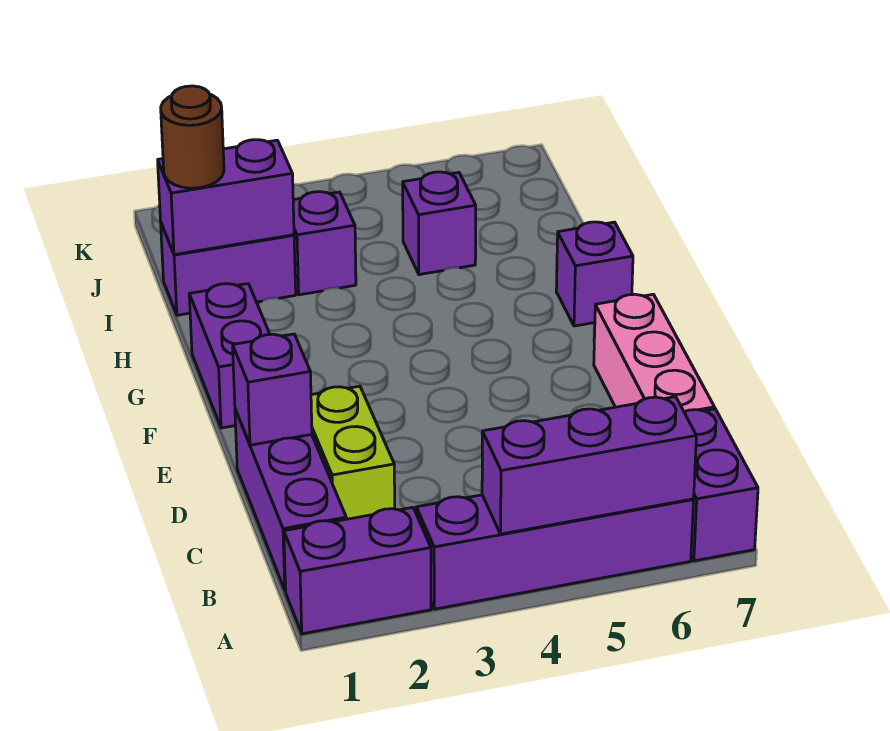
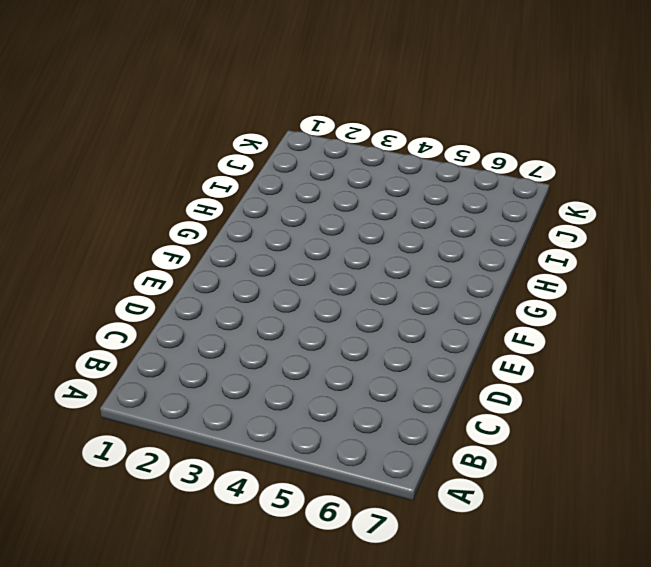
none -> purple 1x2 brick [284,507,431,634]
none -> purple 1x4 brick [416,495,694,609]
none -> purple 1x2 brick [684,409,758,561]

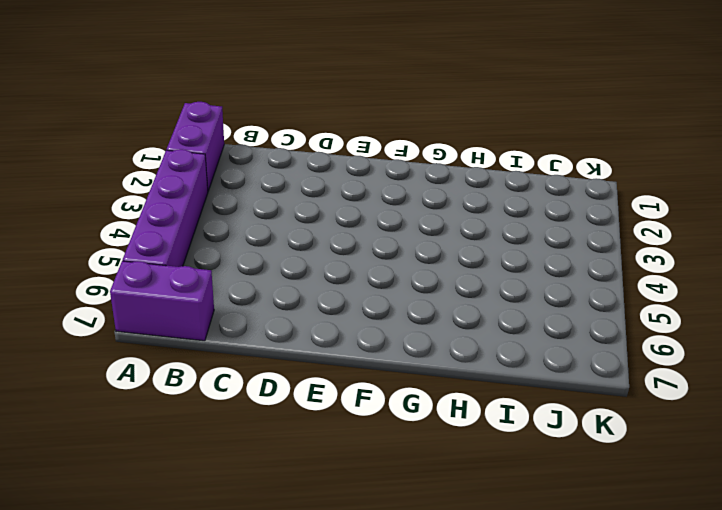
none -> purple 1x3 brick [235,409,346,591]
none -> lime 1x2 brick [311,386,395,519]
none -> pink 1x3 brick [594,294,715,412]

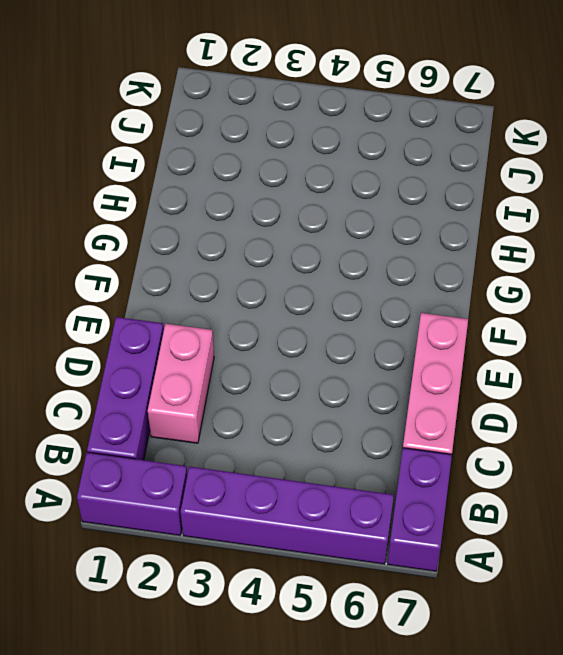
pink 1x2 brick [148,324,214,443] -> lime 1x2 brick [311,386,395,519]
none -> purple 1x2 brick [189,284,270,428]
none -> purple 1x1 brick [556,222,633,326]
none -> purple 1x2 brick [161,223,296,315]

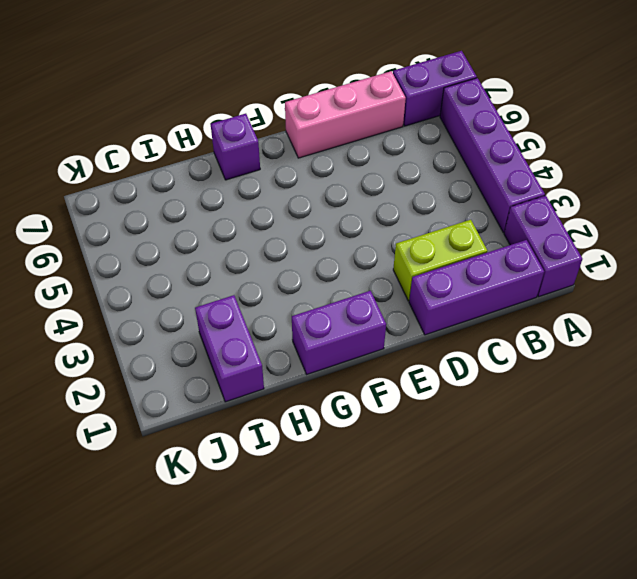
none -> purple 1x1 brick [293,192,356,295]
none -> purple 1x1 brick [403,172,476,275]
none -> purple 1x3 brick [482,397,696,534]

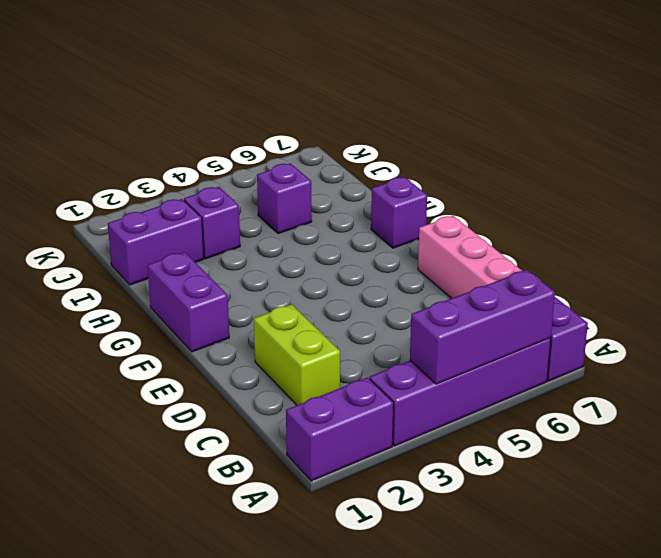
none -> purple 1x3 brick [235,409,346,591]
none -> purple 1x1 brick [233,334,312,445]
none -> purple 1x2 brick [158,140,294,255]

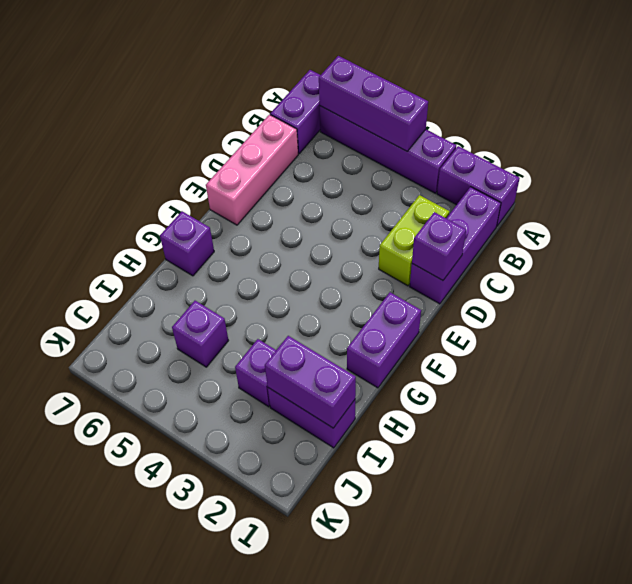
none -> brown 1x1 round brick [161,86,224,188]

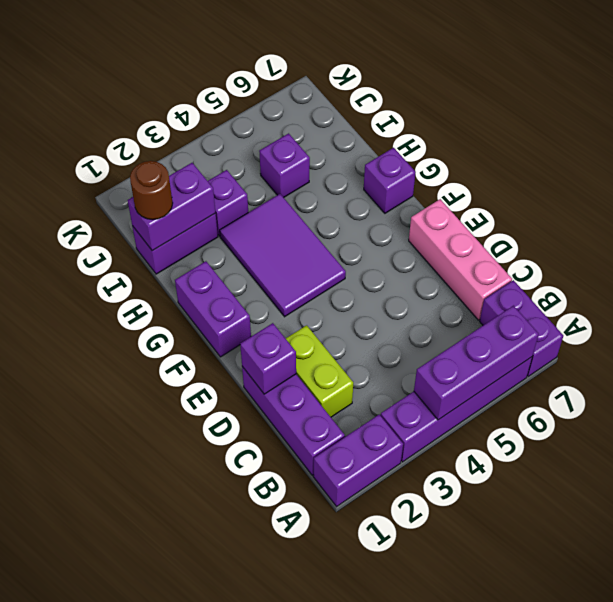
purple 2x3 tile [220,194,346,317] -> none

